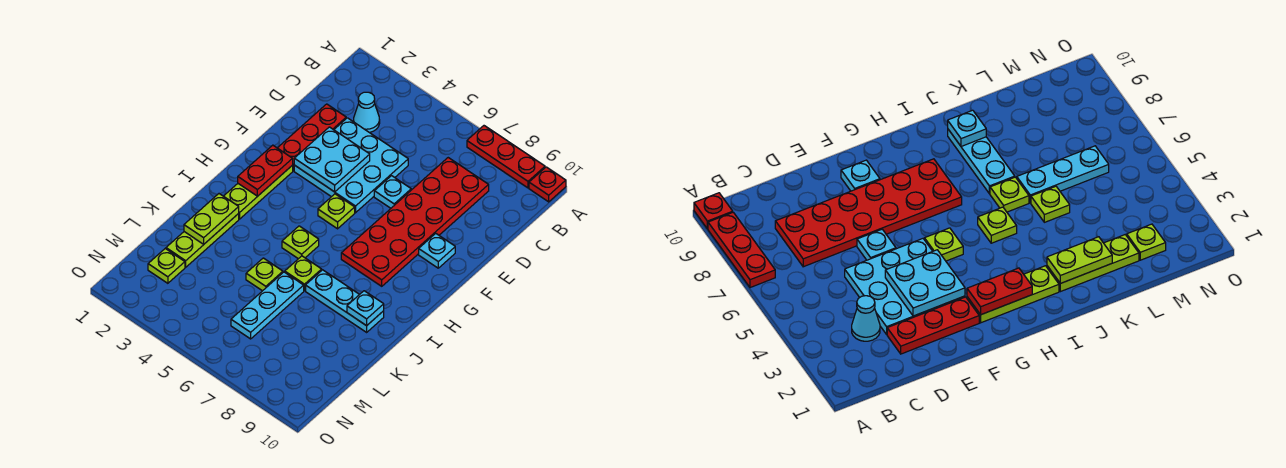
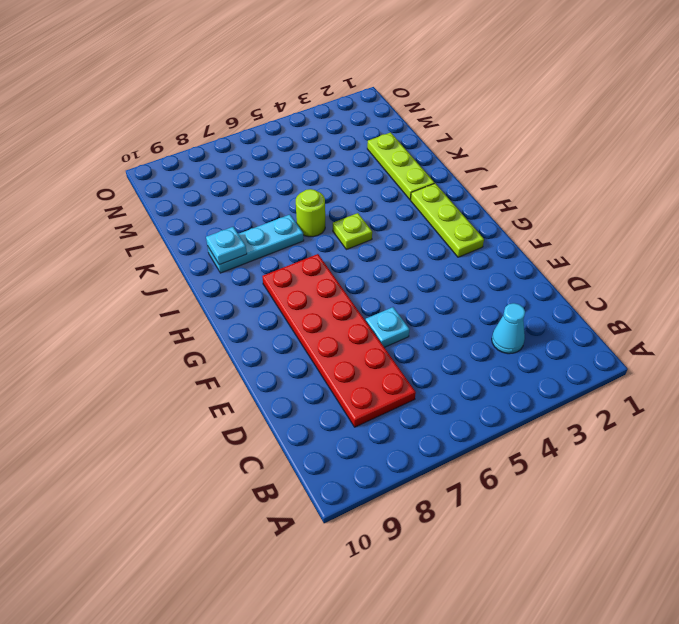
lime 1x1 round brick [296,189,325,237] -> lime 1x1 plate [285,256,322,291]
none -> red 1x3 plate [467,126,545,188]
none -> red 1x1 plate [529,167,566,202]
none -> red 1x3 plate [278,104,346,171]

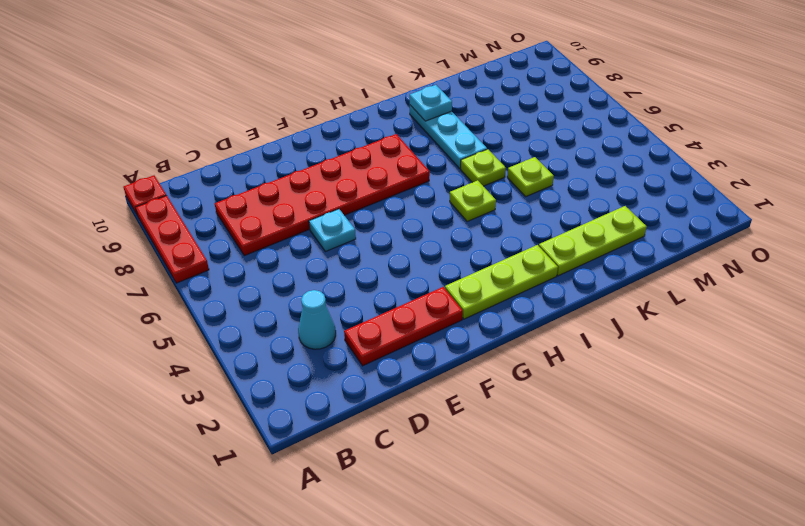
none -> cyan 3x3 plate [294,118,408,213]
none -> cyan 1x1 plate [419,233,455,268]
none -> lime 1x1 plate [318,194,355,229]

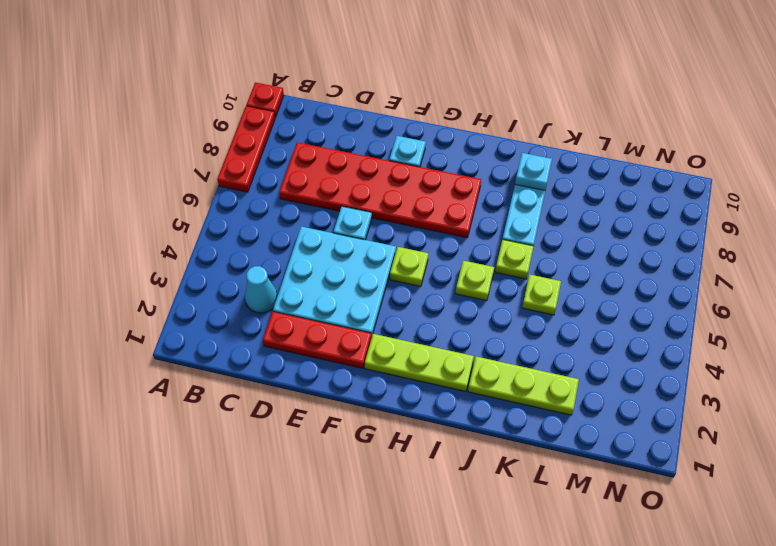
none -> cyan 1x3 plate [231,272,304,339]
none -> lime 1x1 plate [148,249,185,283]
none -> cyan 2x2 plate [294,127,370,192]

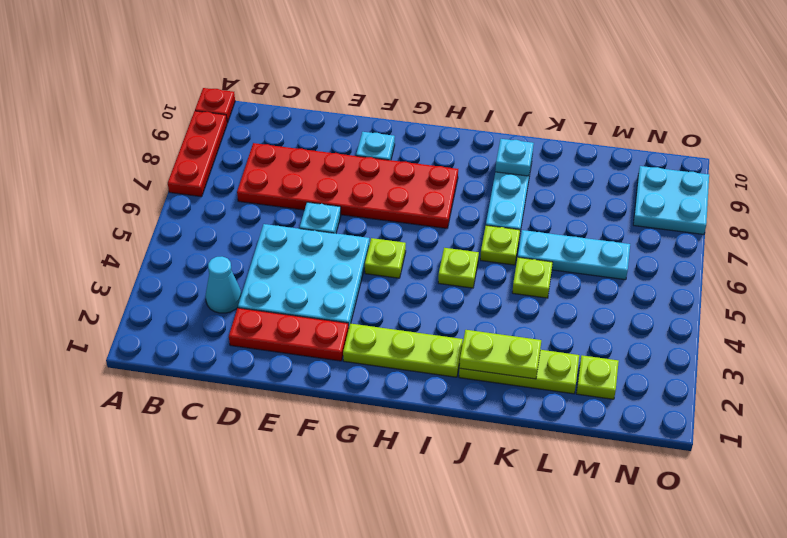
cyan 2x2 plate [633,166,709,234] -> cyan 2x2 plate moved to [294,127,370,192]
none -> red 1x2 plate [238,145,293,196]

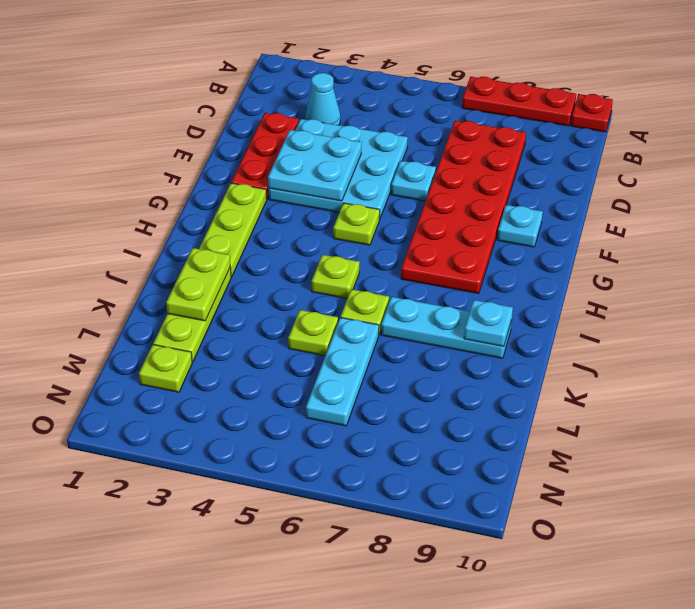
none -> red 1x2 plate [238,145,293,196]

